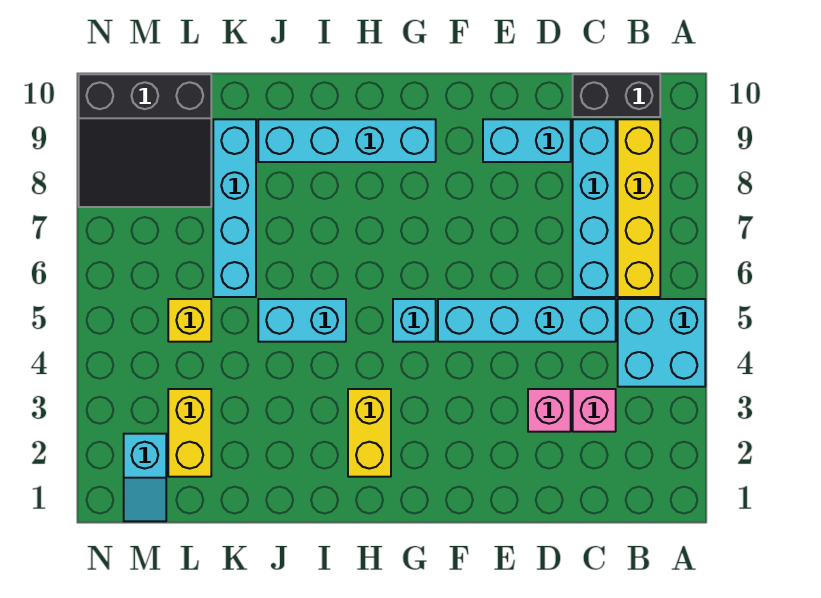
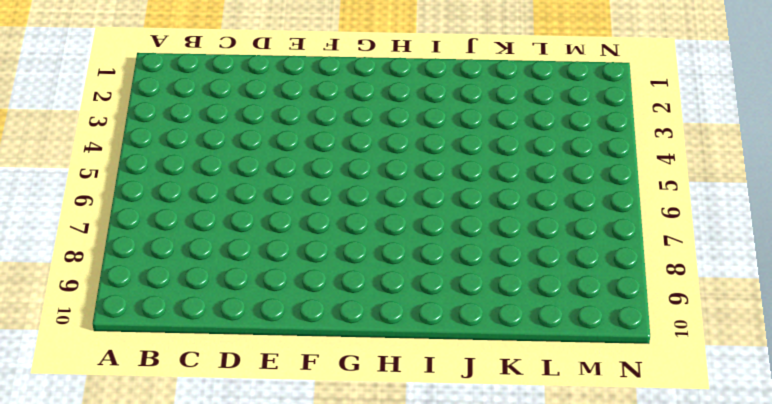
none -> cyan 2x2 brick [618,299,705,387]
none -> yellow 1x4 brick [618,119,660,297]
none -> black 1x2 brick [573,74,660,117]

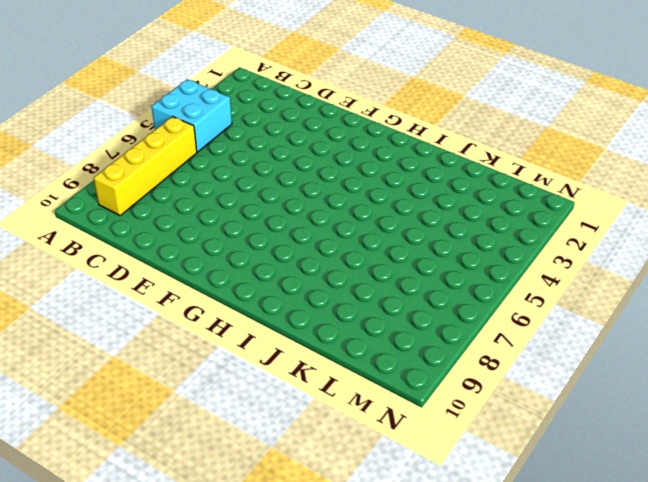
none -> black 1x2 brick [573,74,660,117]
none -> pink 1x1 brick [573,389,616,432]
none -> cyan 1x4 brick [438,299,616,342]

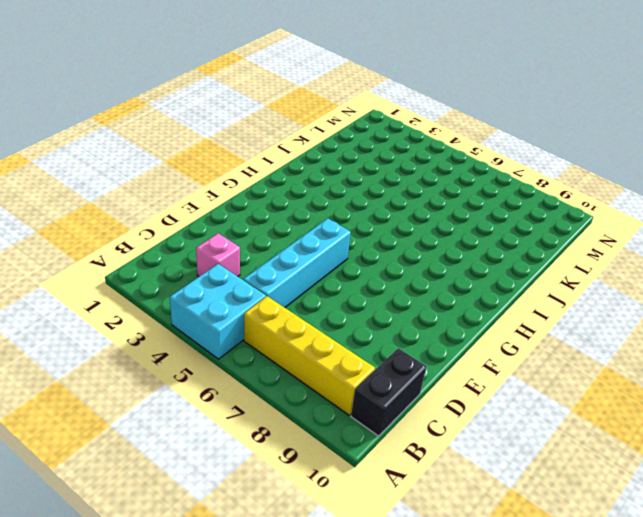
none -> cyan 1x4 brick [573,119,616,297]
none -> pink 1x1 brick [528,389,571,432]
none -> cyan 1x2 brick [483,119,571,162]

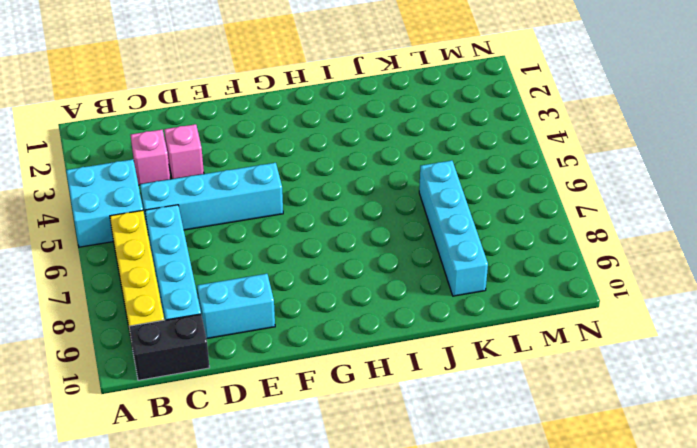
none -> cyan 1x1 brick [393,299,436,342]
none -> cyan 1x4 brick [258,119,436,162]
none -> yellow 1x2 brick [348,389,391,477]

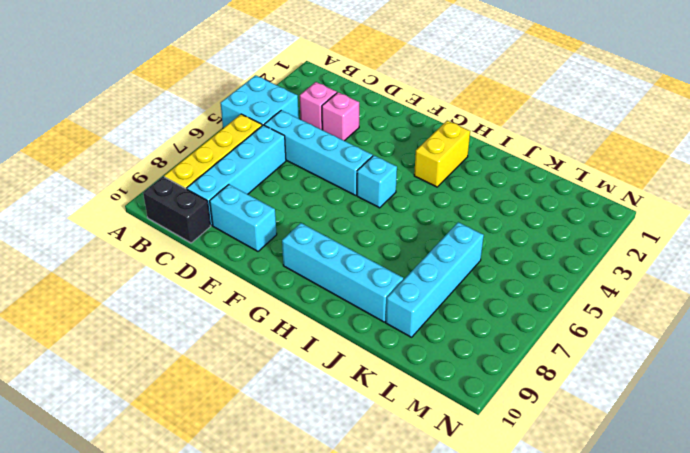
none -> cyan 1x2 brick [258,299,346,342]
none -> yellow 1x2 brick [168,389,211,477]
none -> yellow 1x1 brick [168,299,211,342]

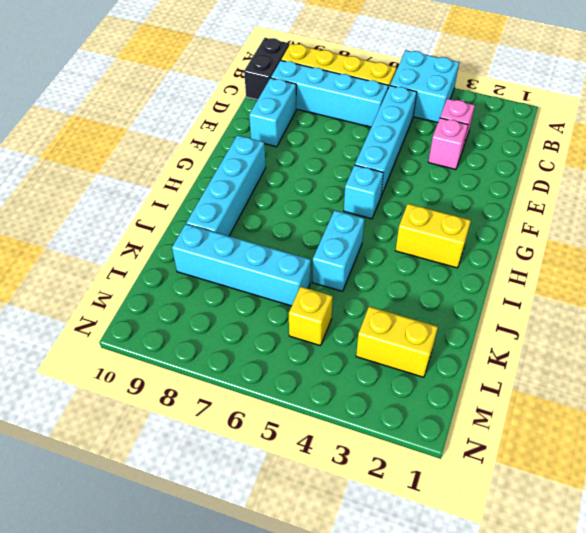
none -> black 3x3 slope [79,74,211,207]
none -> cyan 1x2 slope [124,434,166,521]

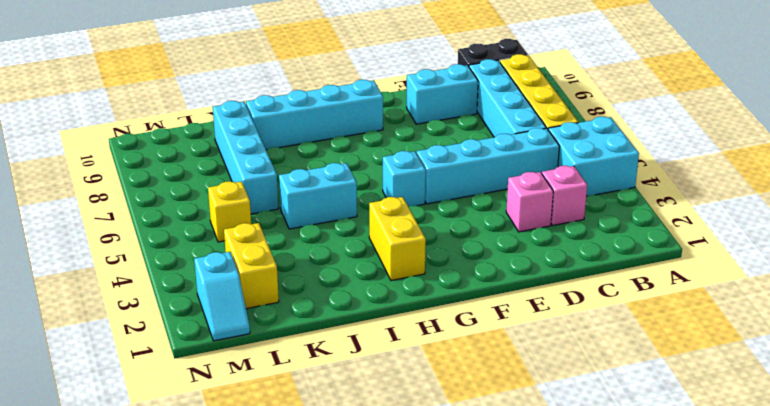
none -> black 3x3 slope [79,74,211,207]

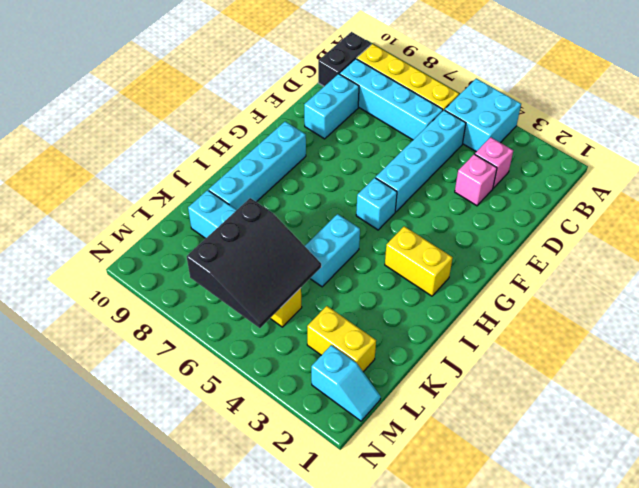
black 3x3 slope [187,198,321,328] -> black 3x3 slope moved to [79,74,211,207]

